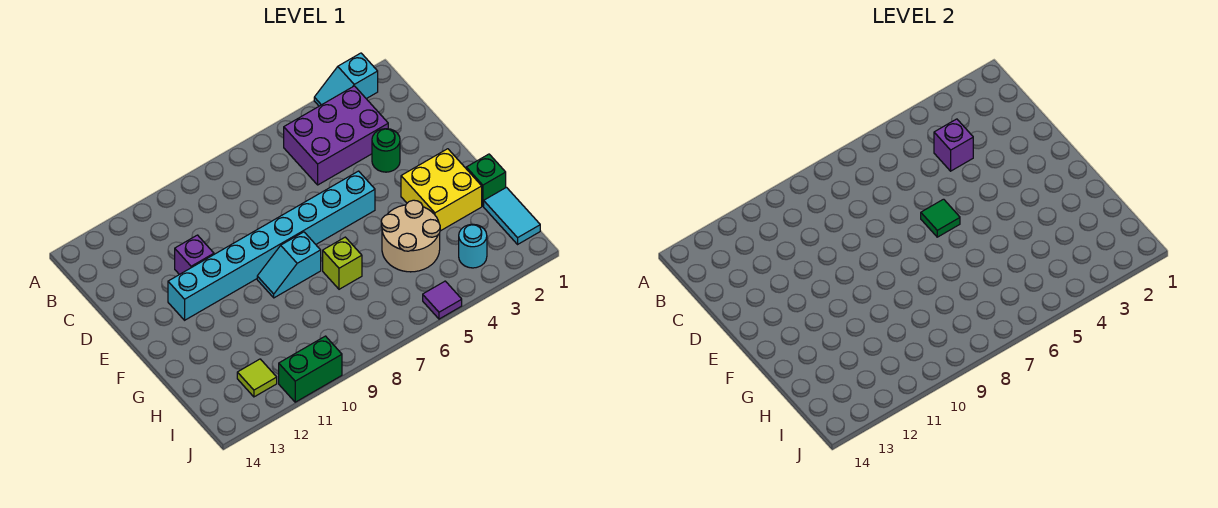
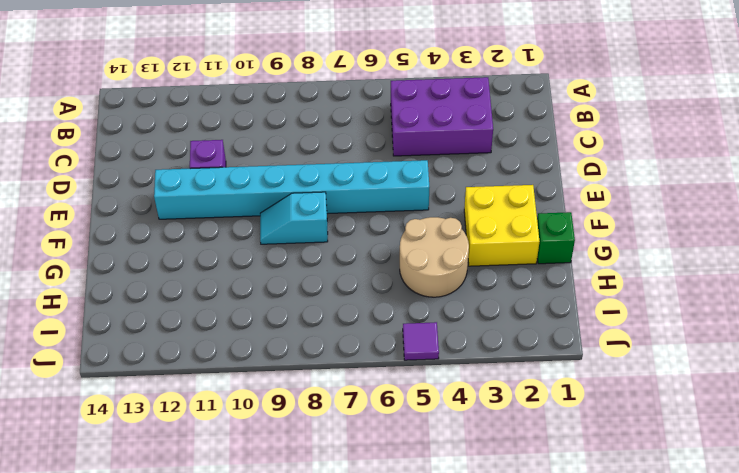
none -> cyan 1x2 slope [314,53,378,106]
none -> green 1x1 round brick [372,129,400,172]
none -> lime 1x1 brick [323,237,362,289]

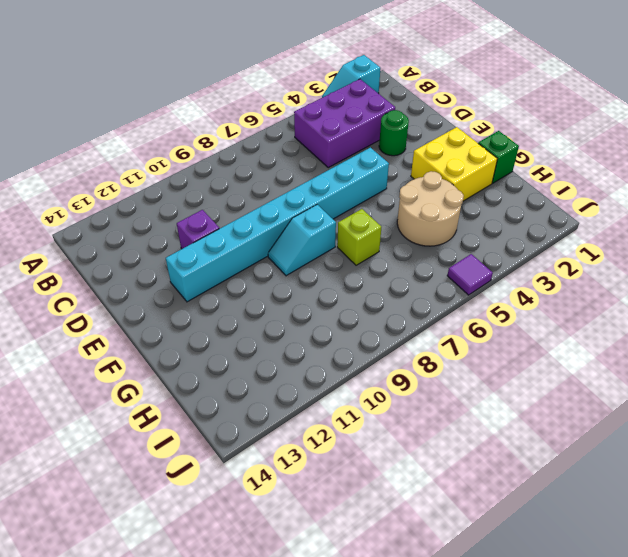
none -> cyan 1x2 tile [484,187,540,244]
none -> cyan 1x1 round brick [459,224,487,268]
none -> lime 1x1 tile [237,359,277,397]

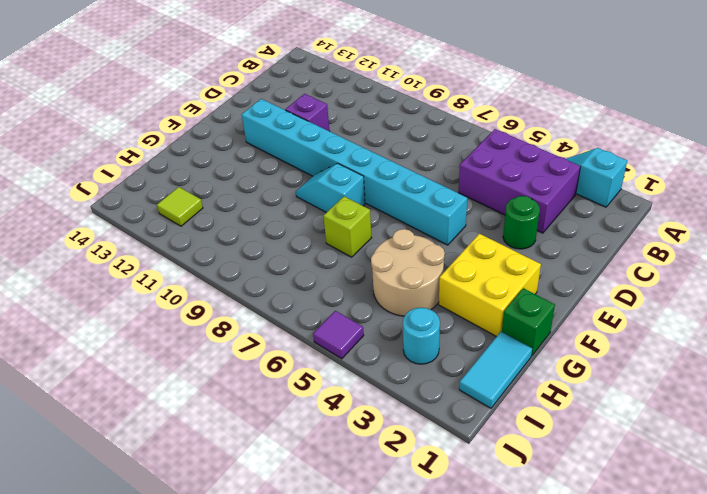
none -> green 1x2 brick [279,336,342,402]
none -> purple 1x1 brick [934,119,973,171]
none -> green 1x1 tile [921,199,960,237]

